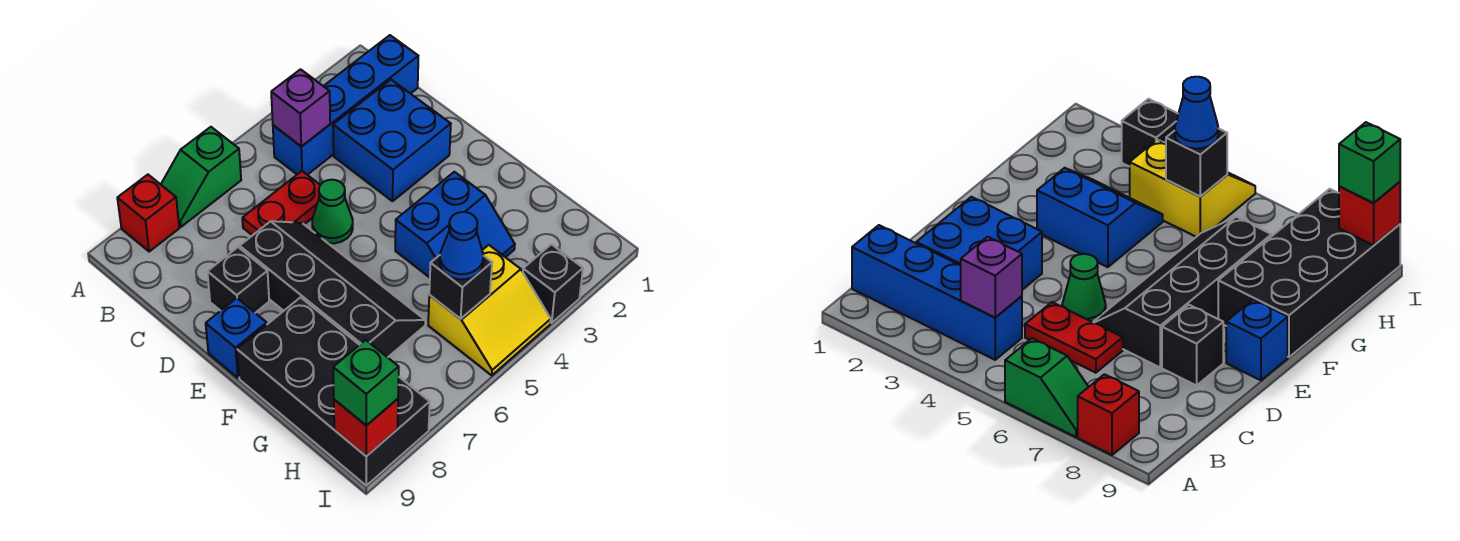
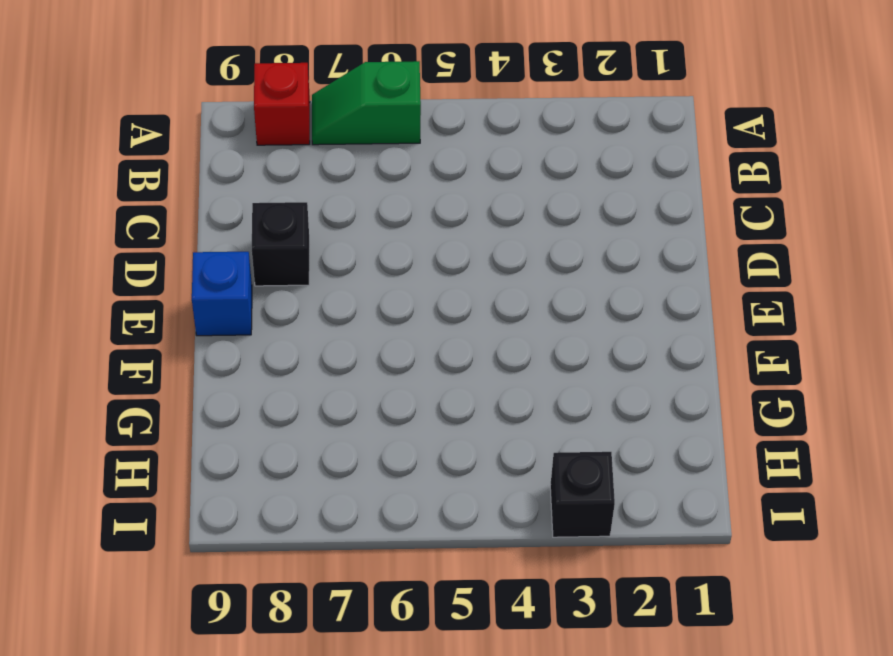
none -> blue 1x4 brick [273,35,418,175]
none -> blue 2x2 brick [333,80,451,201]
none -> red 1x2 plate [242,171,320,236]

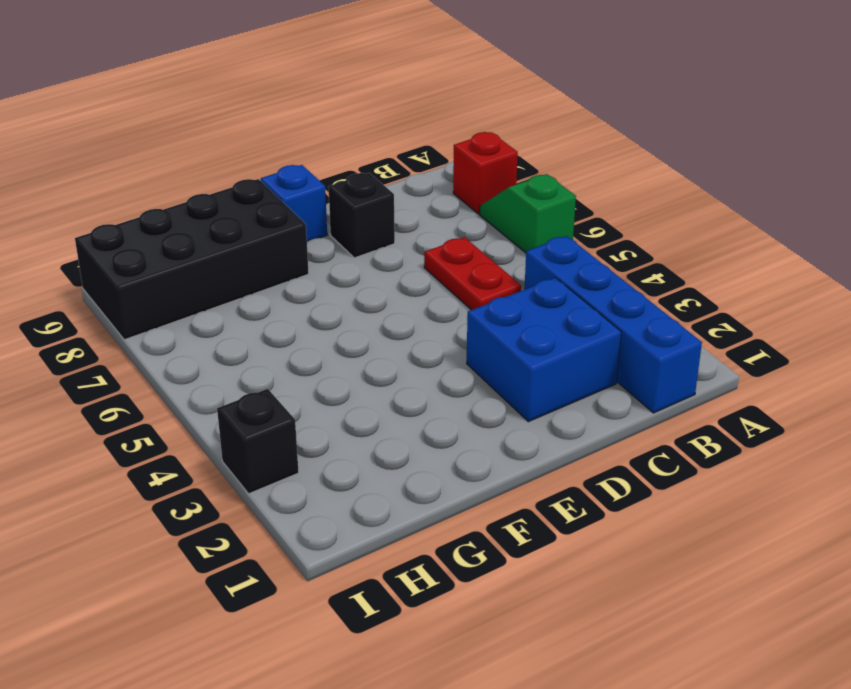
none -> green 1x1 cone [312,180,353,243]
none -> black 2x4 slope [240,221,425,357]
none -> blue 2x2 slope [395,172,515,278]

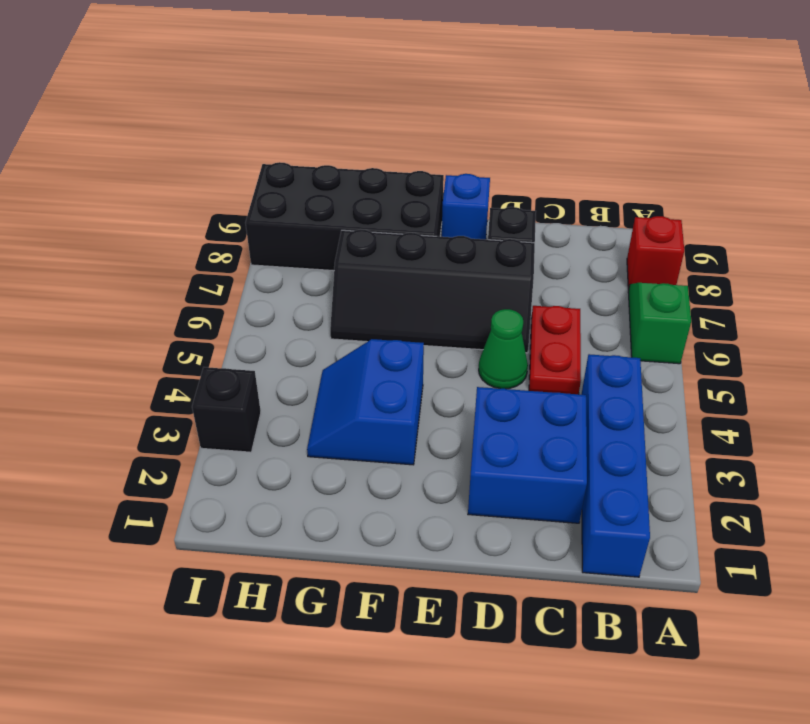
none -> yellow 2x2 slope [428,245,551,375]
none -> purple 1x1 brick [271,69,330,147]
none -> black 1x1 brick [429,255,492,319]

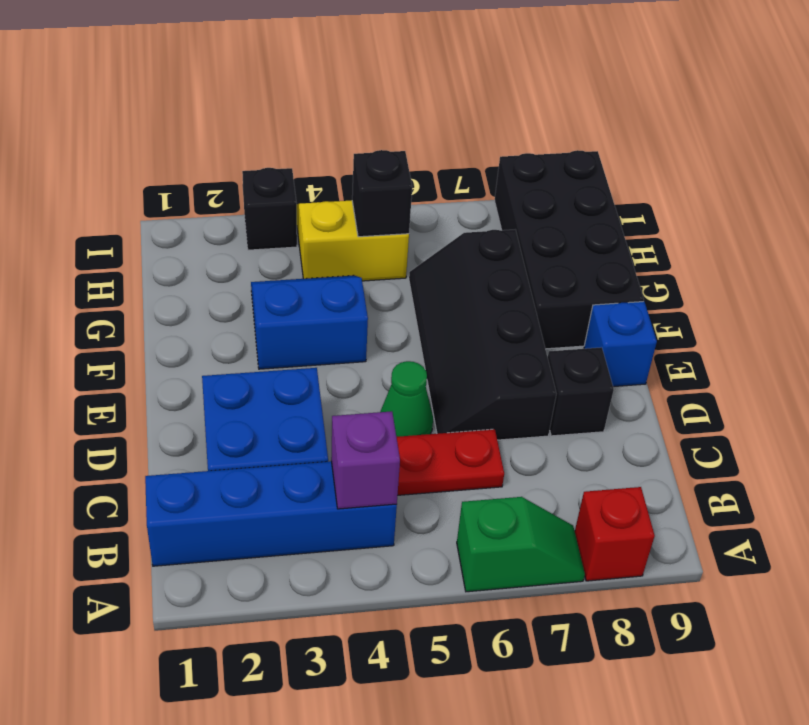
none -> red 1x1 brick [334,399,398,456]
none -> blue 1x1 cone [440,212,483,279]
none -> green 1x1 brick [333,340,399,426]

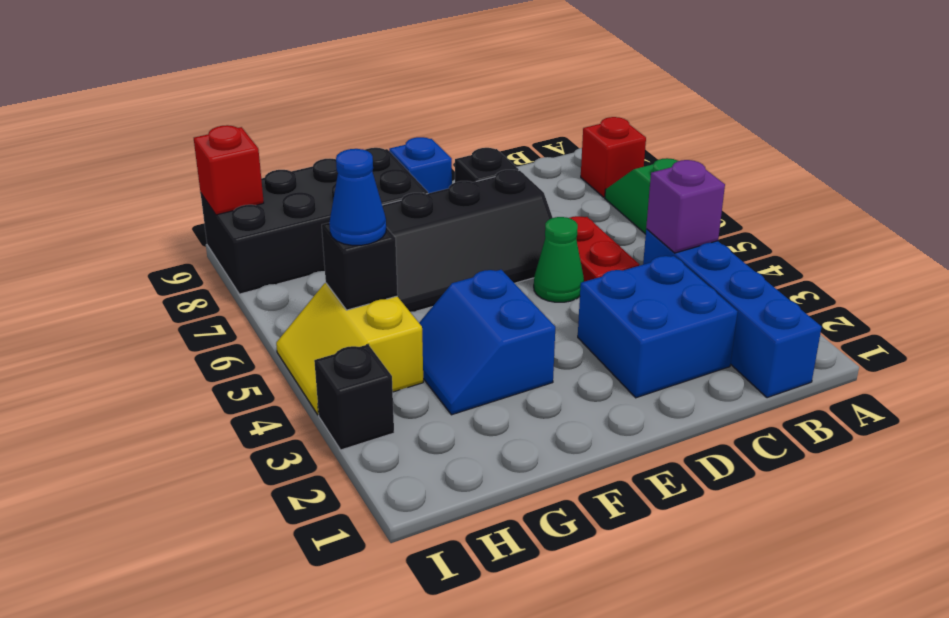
none -> green 1x1 brick [333,340,399,426]

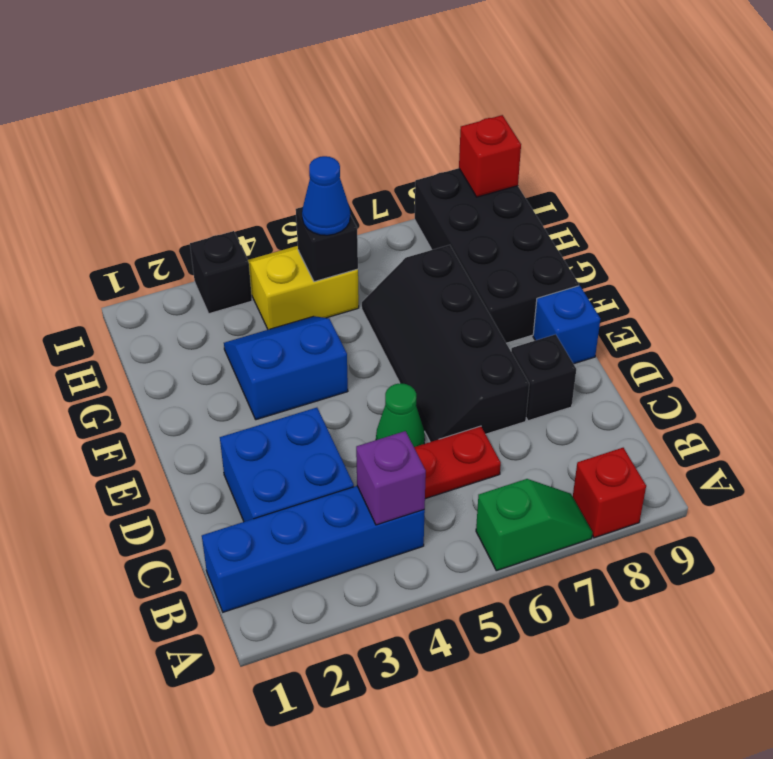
none -> green 1x1 brick [333,340,399,426]

